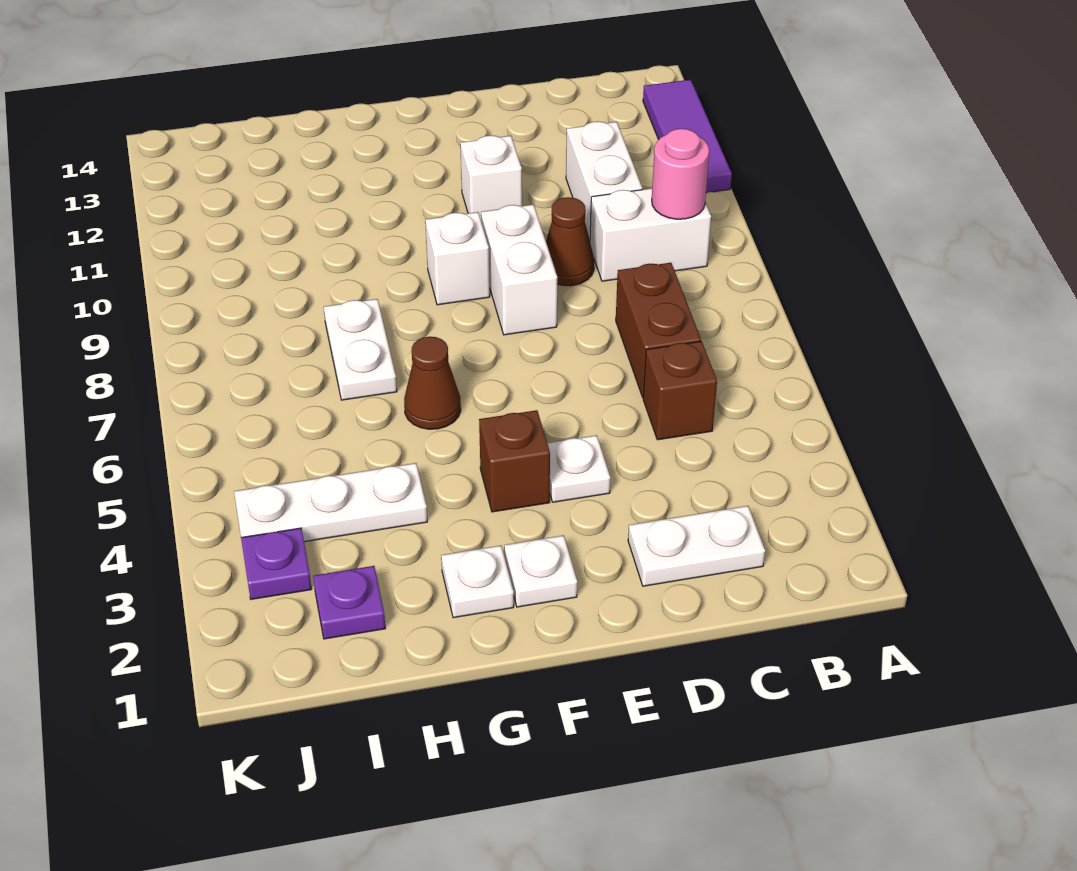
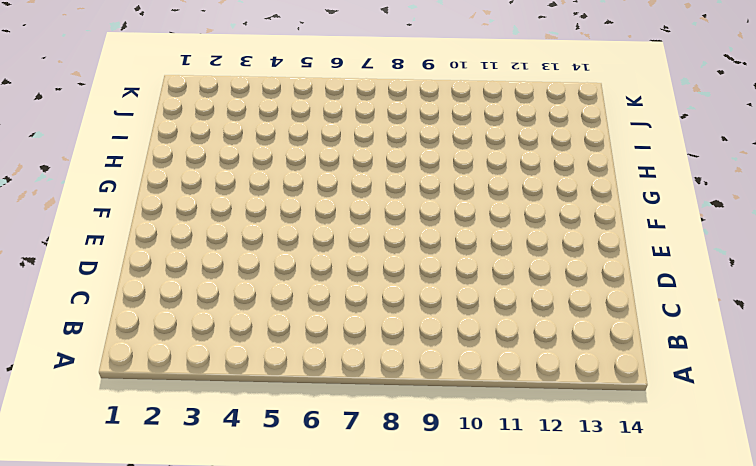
none -> purple 1x3 tile [643,80,732,193]
none -> white 1x2 brick [590,188,711,281]
none -> white 1x2 plate [628,506,765,586]

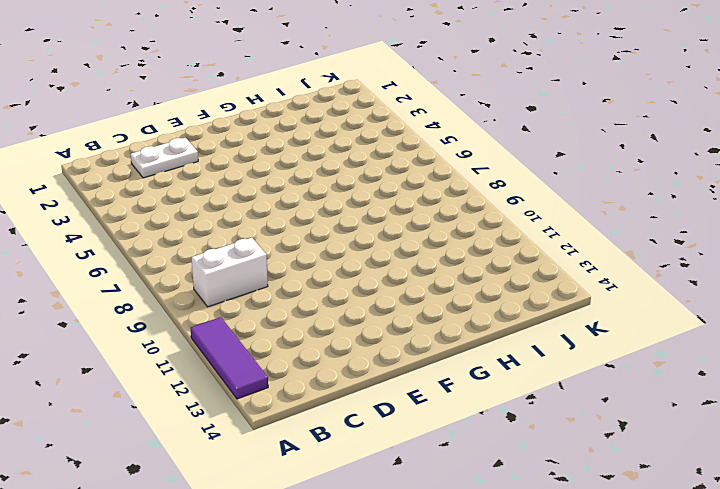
none -> brown 1x1 brick [643,341,717,440]
none -> brown 1x2 brick [616,263,701,397]
none -> white 1x2 brick [566,121,642,240]

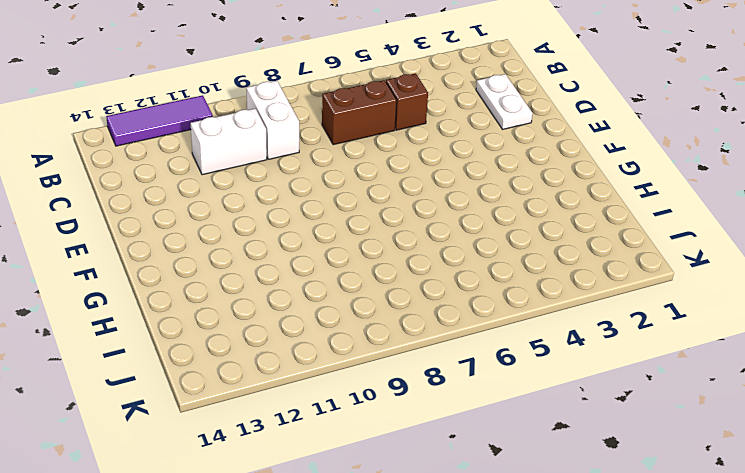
none -> brown 1x1 cone [546,197,594,286]
none -> white 1x1 plate [547,435,610,502]
none -> white 1x2 brick [481,205,557,335]

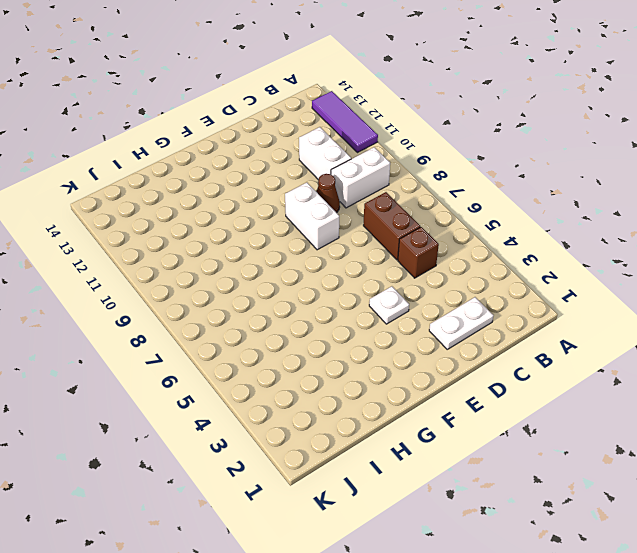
none -> white 1x1 brick [460,135,522,219]
none -> white 1x1 plate [504,535,577,607]
none -> brown 1x1 brick [479,410,550,512]

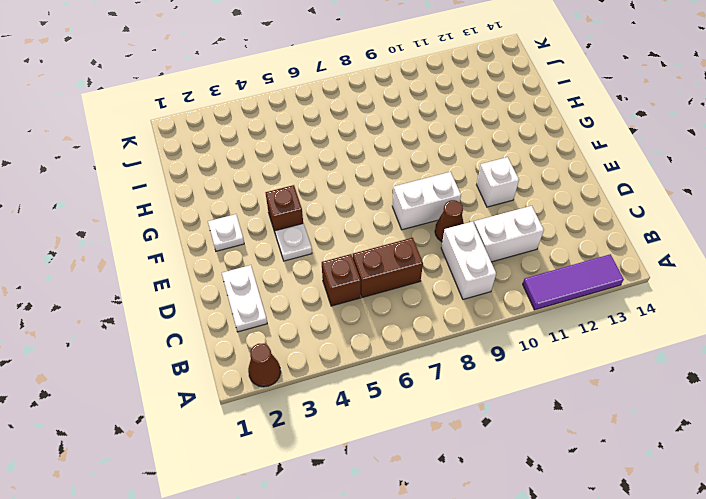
brown 1x1 cone [248,344,281,387] -> brown 1x1 cone moved to [404,337,461,429]
none -> white 1x1 brick [425,212,490,305]
none -> white 1x1 plate [441,545,514,618]
none -> white 1x3 plate [234,463,427,542]

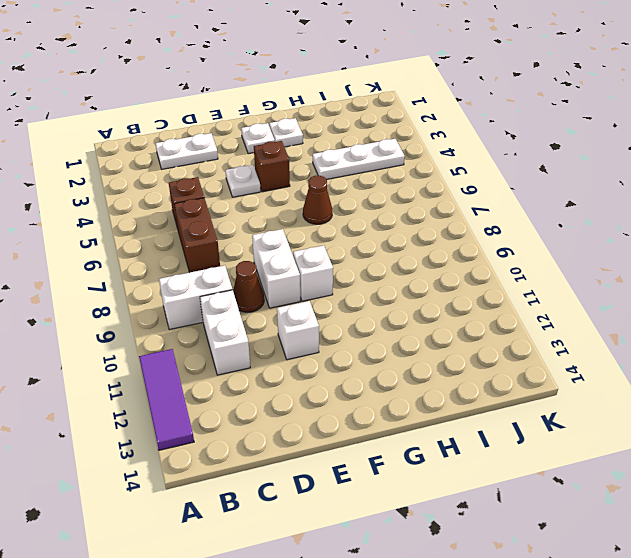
none -> white 1x2 plate [324,299,397,400]
none -> purple 1x1 plate [313,566,386,639]
none -> purple 1x1 plate [241,528,312,599]

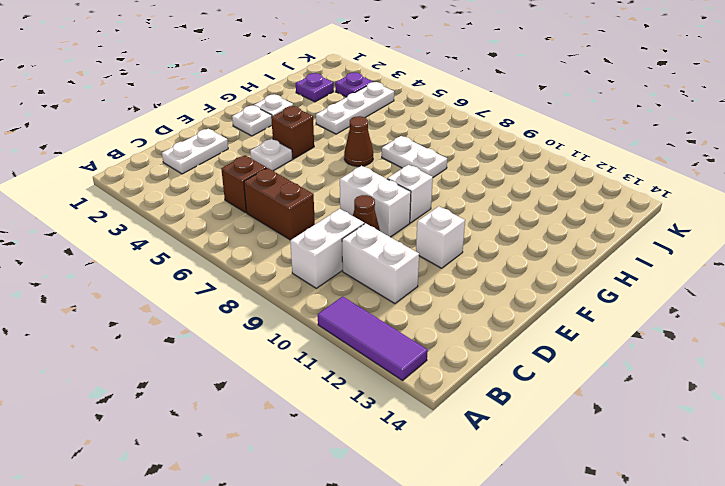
none -> pink 1x1 round brick [652,129,709,219]

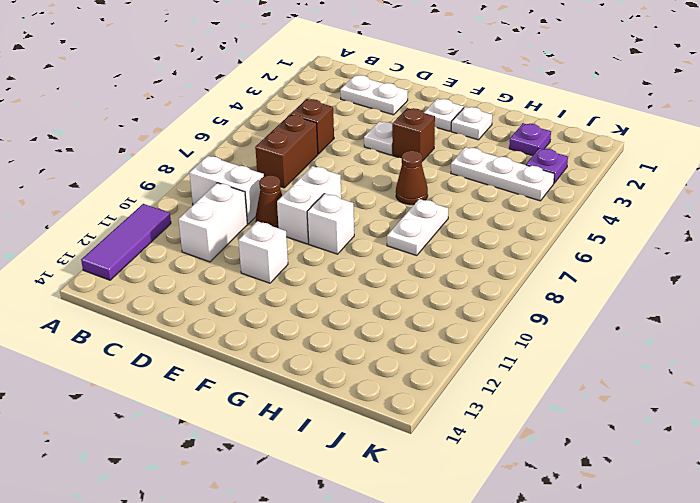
none -> pink 1x1 round brick [652,129,709,219]

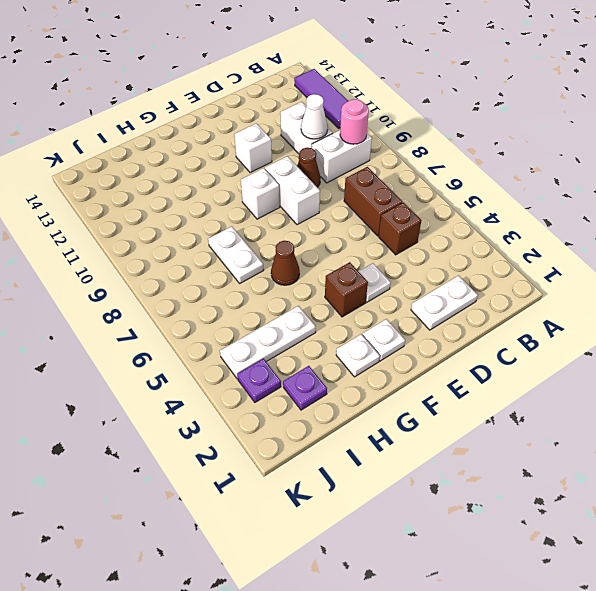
white 1x1 cone [301,94,328,139] -> none

